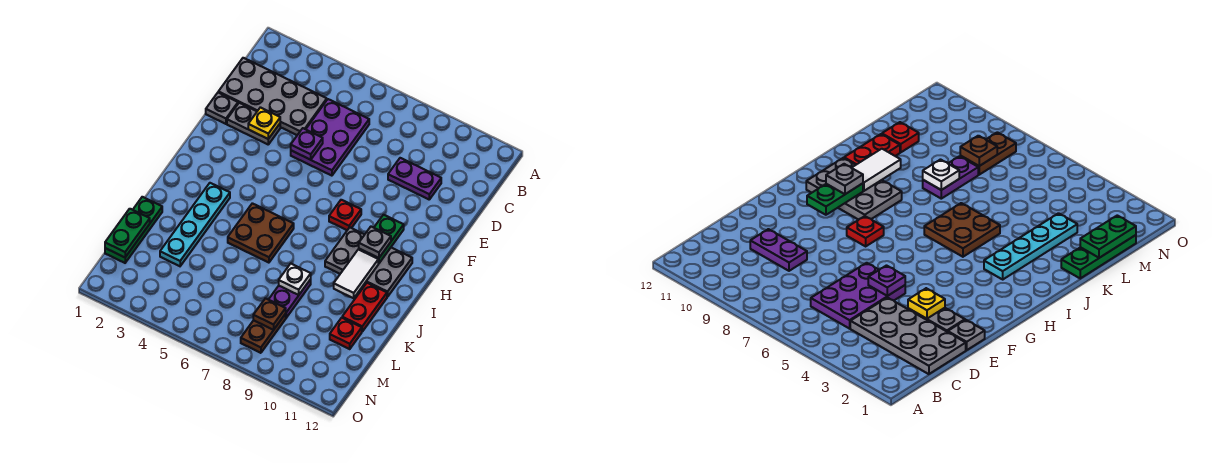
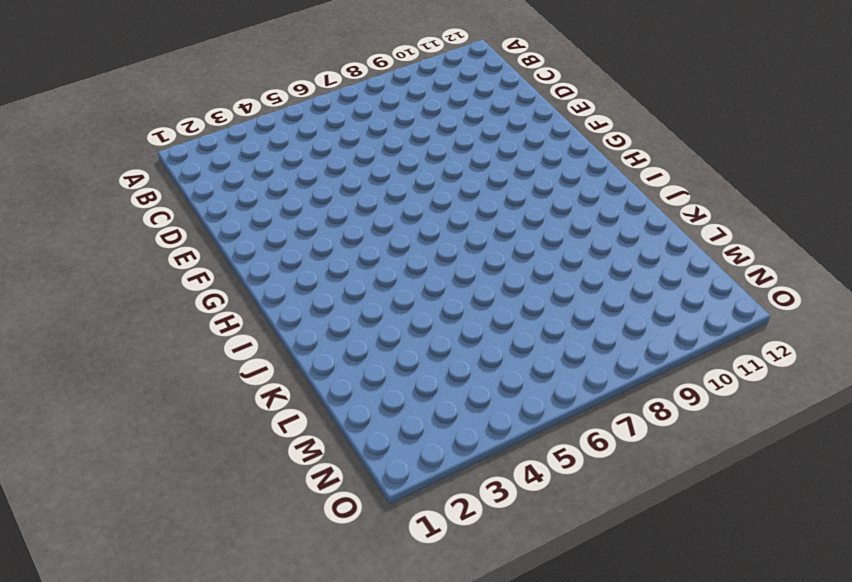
none -> grey 2x4 plate [218,58,327,135]
none -> purple 2x3 plate [291,99,369,176]
none -> purple 1x2 plate [388,158,441,199]

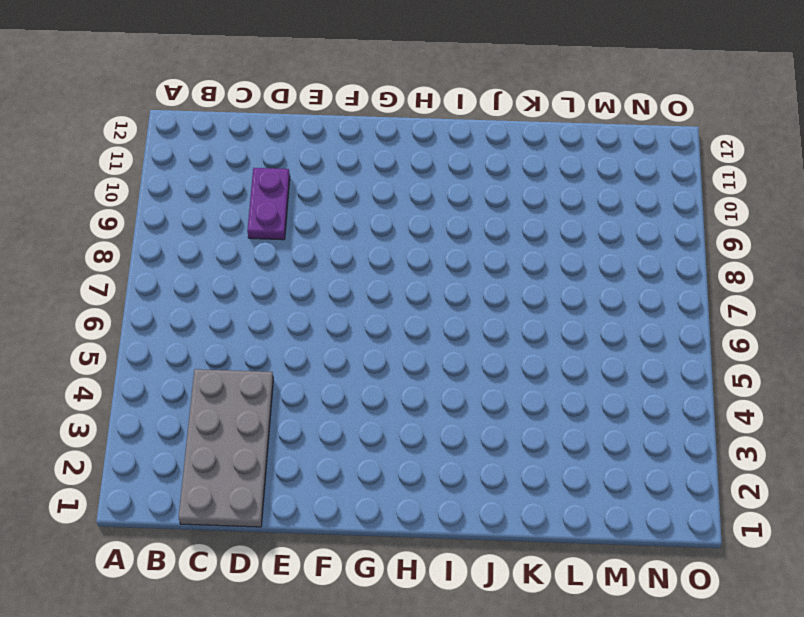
none -> purple 2x3 plate [291,99,369,176]
none -> grey 1x1 plate [206,93,238,124]
none -> grey 1x2 plate [227,103,280,144]

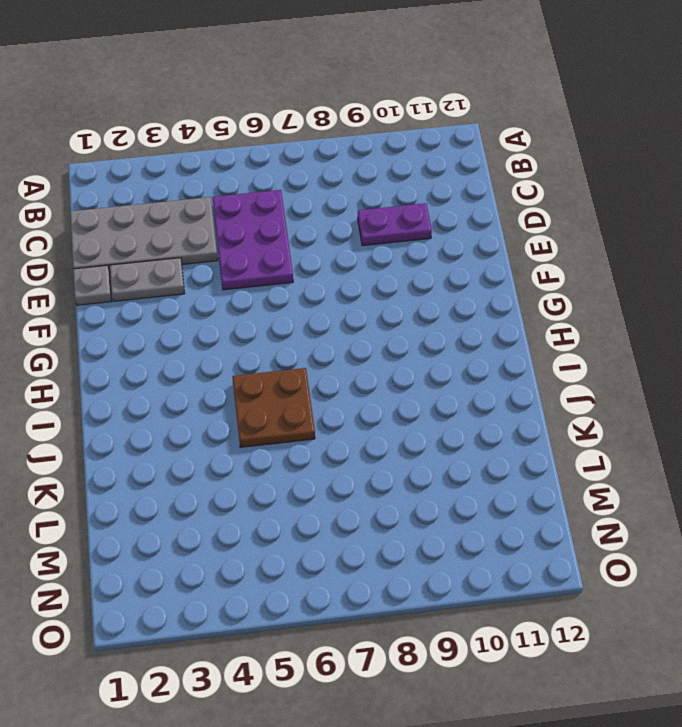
none -> red 1x1 plate [329,200,361,230]
none -> grey 2x3 plate [325,227,412,297]
none -> cyan 1x4 plate [160,183,230,266]

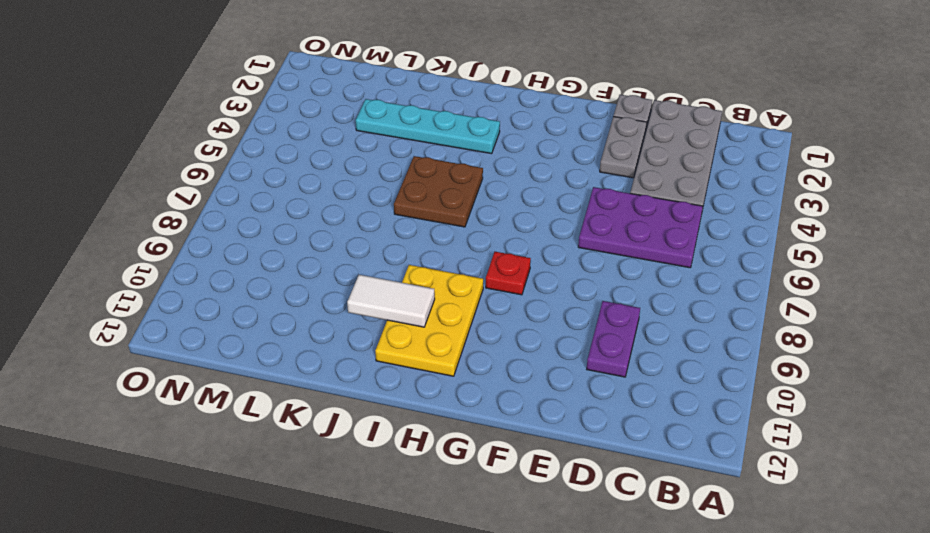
yellow 2x3 plate [375,265,483,376] -> grey 2x3 plate [325,227,412,297]
none -> red 1x2 plate [342,283,387,331]
none -> green 1x3 plate [105,197,162,263]
none -> purple 1x2 plate [269,279,311,318]

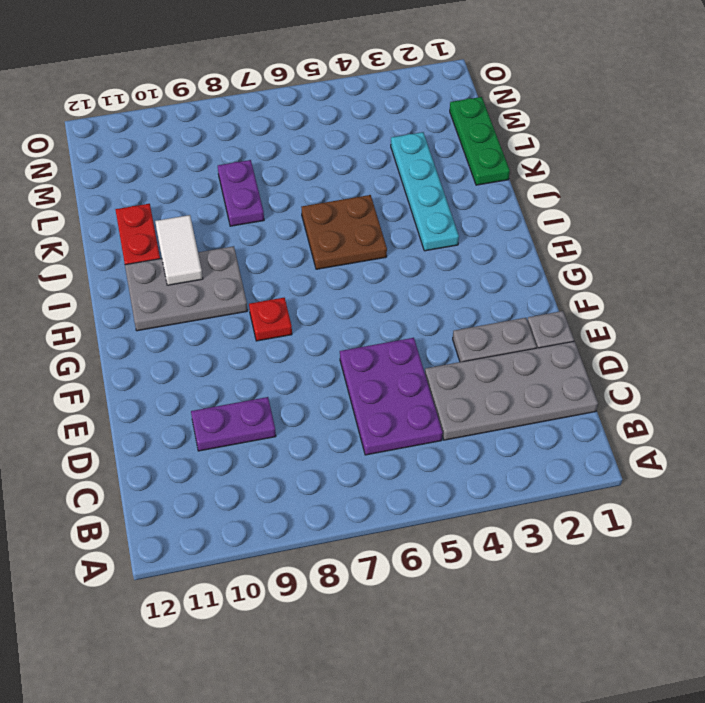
none -> red 1x1 plate [330,318,362,349]
none -> brown 1x2 plate [241,314,286,353]
none -> yellow 1x1 plate [248,107,280,139]

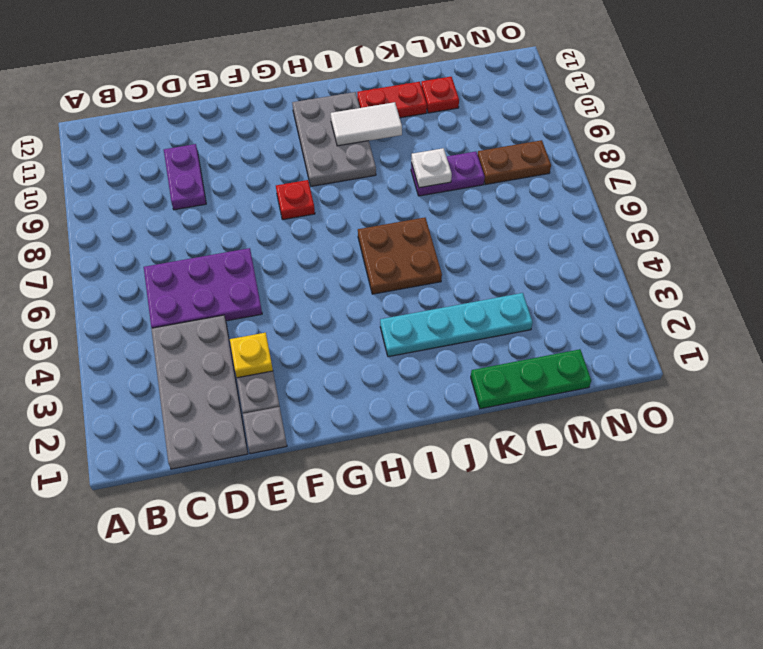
none -> purple 1x1 plate [291,128,323,160]
none -> green 1x2 plate [359,215,404,264]
none -> green 1x2 plate [105,209,150,257]

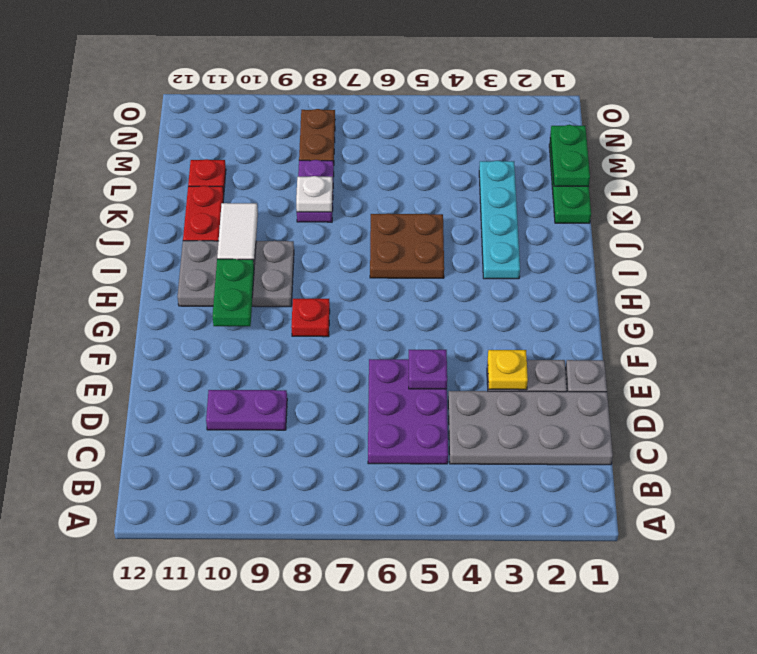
none -> brown 1x1 plate [253,298,286,330]
none -> grey 1x1 plate [359,227,391,258]

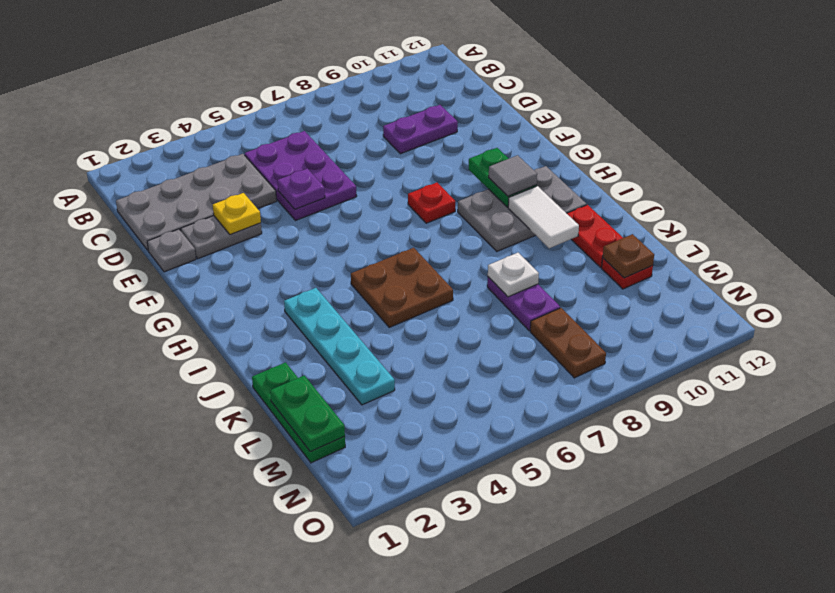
grey 1x1 tile [489,155,537,196] -> grey 1x1 plate [359,227,391,258]
brown 1x1 plate [603,234,654,278] -> brown 1x1 plate moved to [253,298,286,330]

